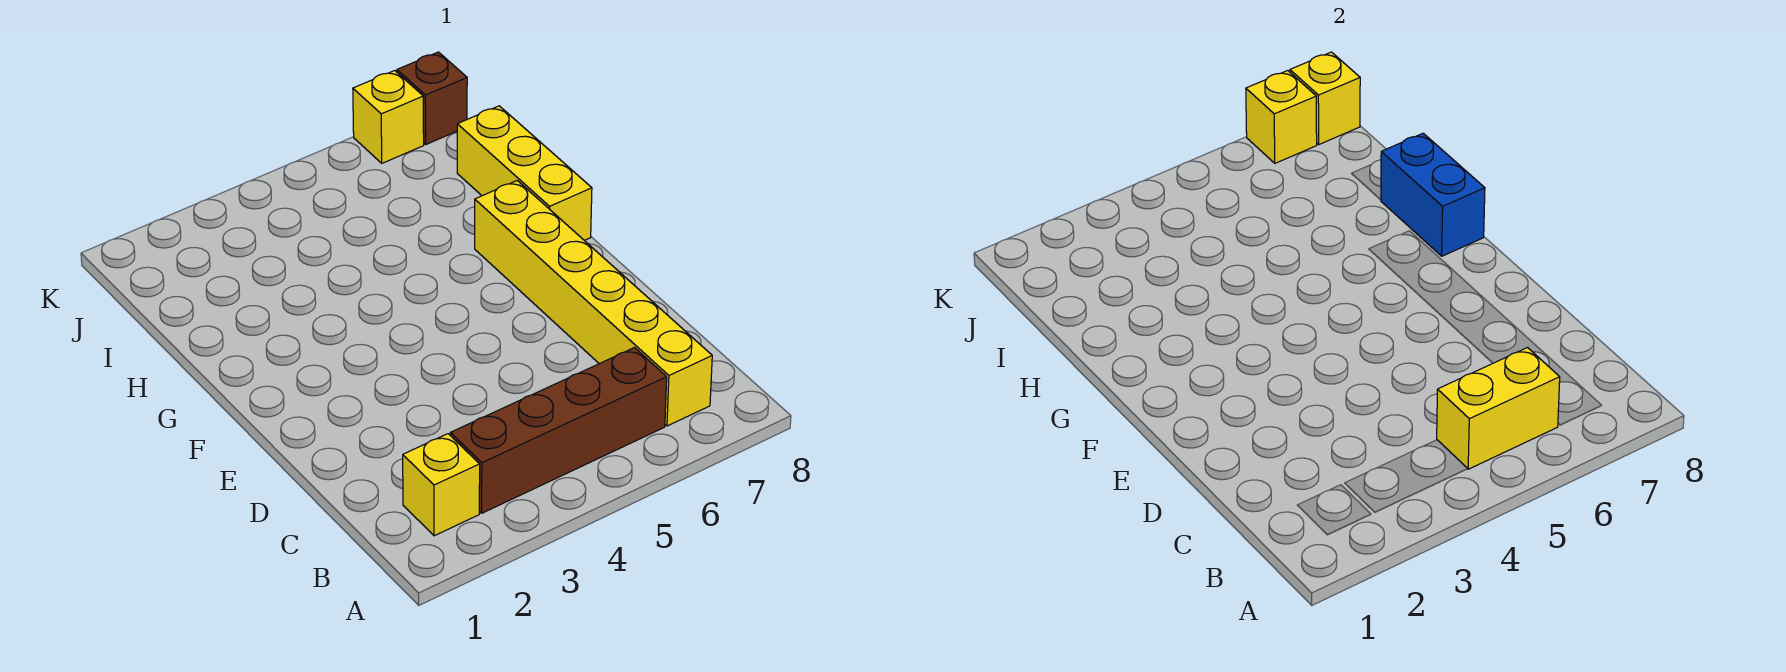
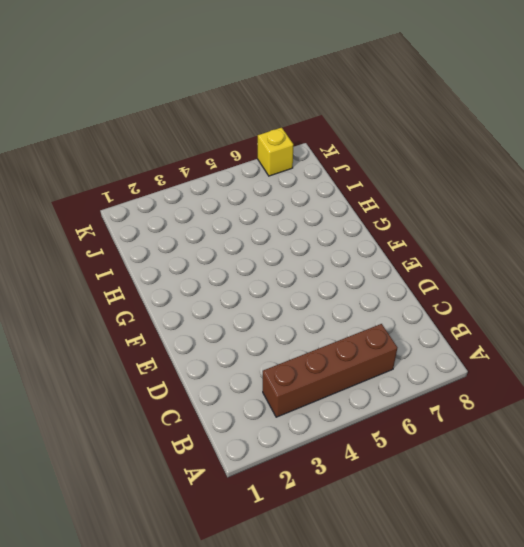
none -> yellow 1x1 brick [403,434,480,536]
none -> yellow 1x6 brick [475,181,712,426]

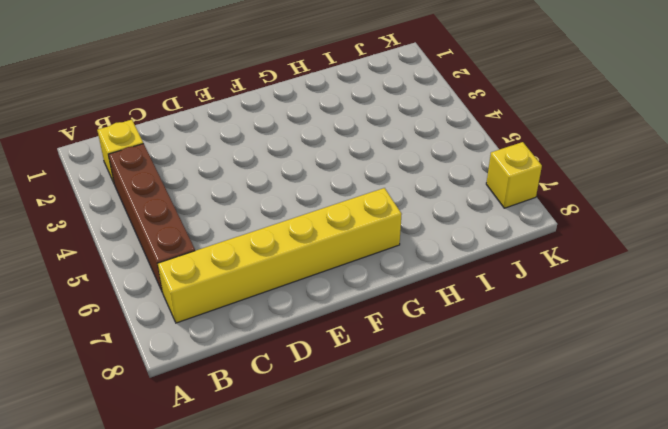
none -> yellow 1x3 brick [457,106,592,240]
none -> brown 1x1 brick [397,52,467,144]

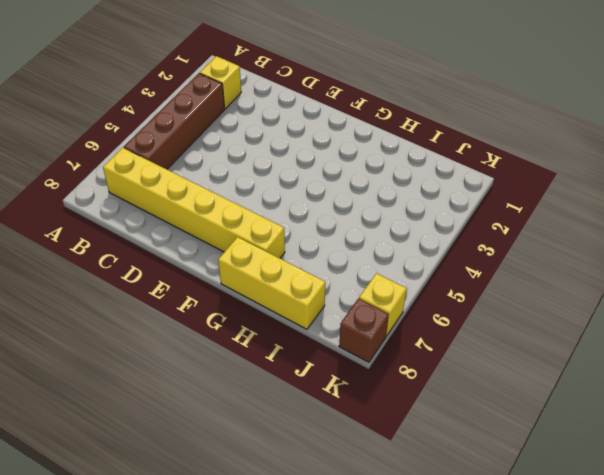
none -> yellow 1x2 brick [1437,348,1560,469]
none -> blue 1x2 brick [1381,133,1485,256]

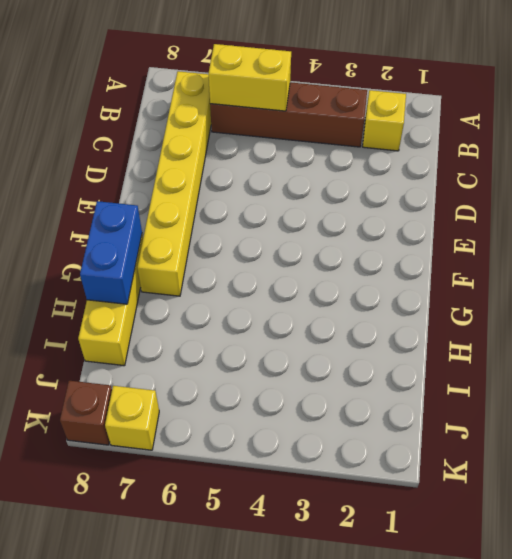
none -> yellow 1x1 brick [1246,71,1317,163]
none -> yellow 1x1 brick [1290,52,1360,144]

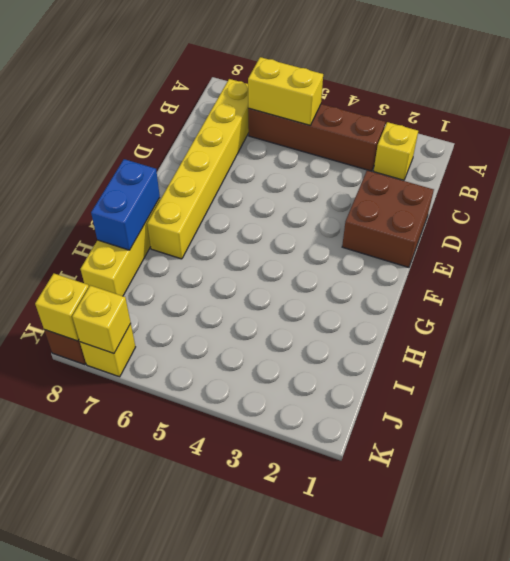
brown 2x2 brick [342,171,434,267] -> none

